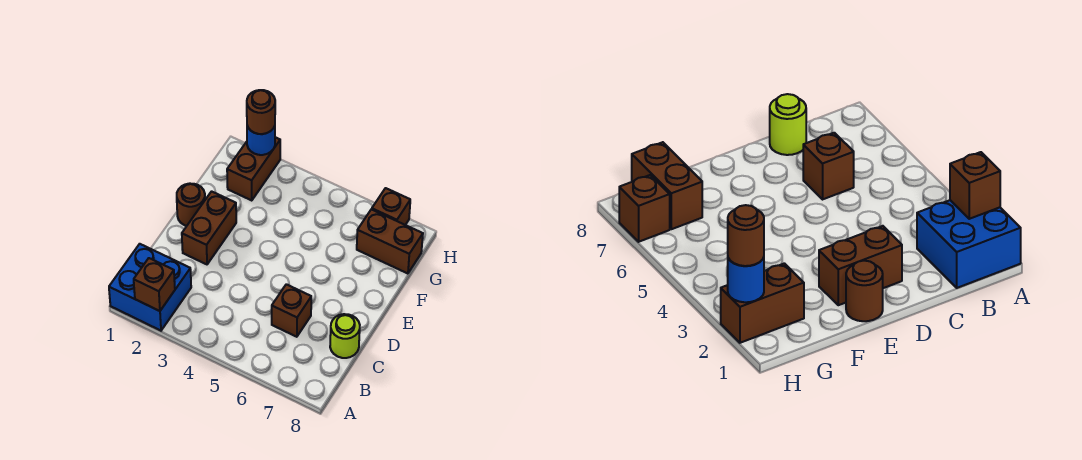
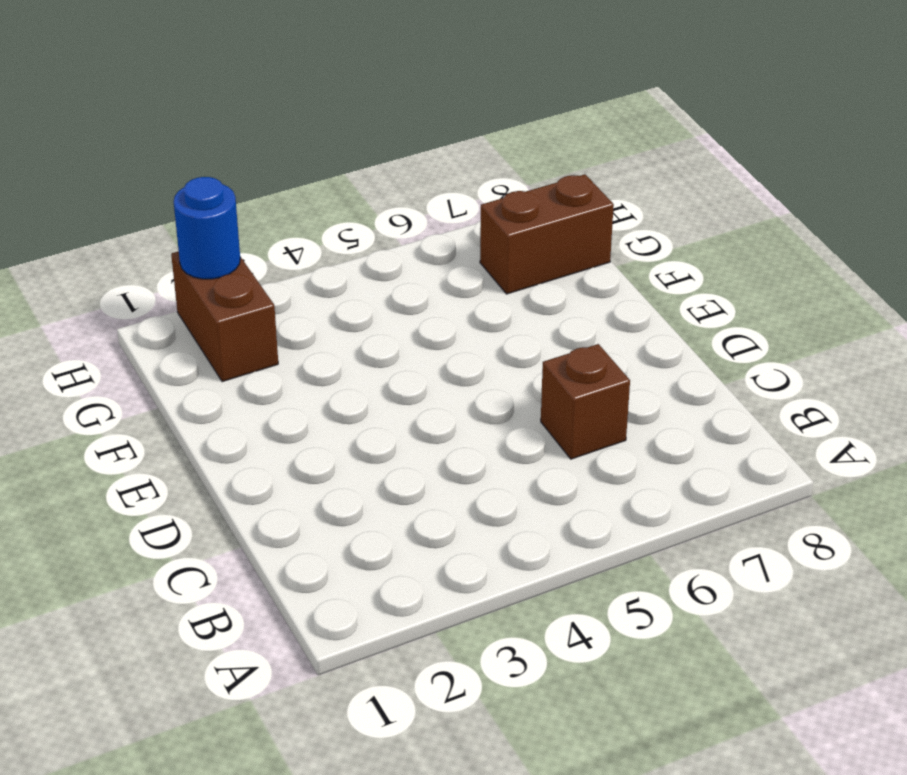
none -> blue 2x2 brick [109,244,191,331]
none -> lime 1x1 round brick [330,314,360,358]

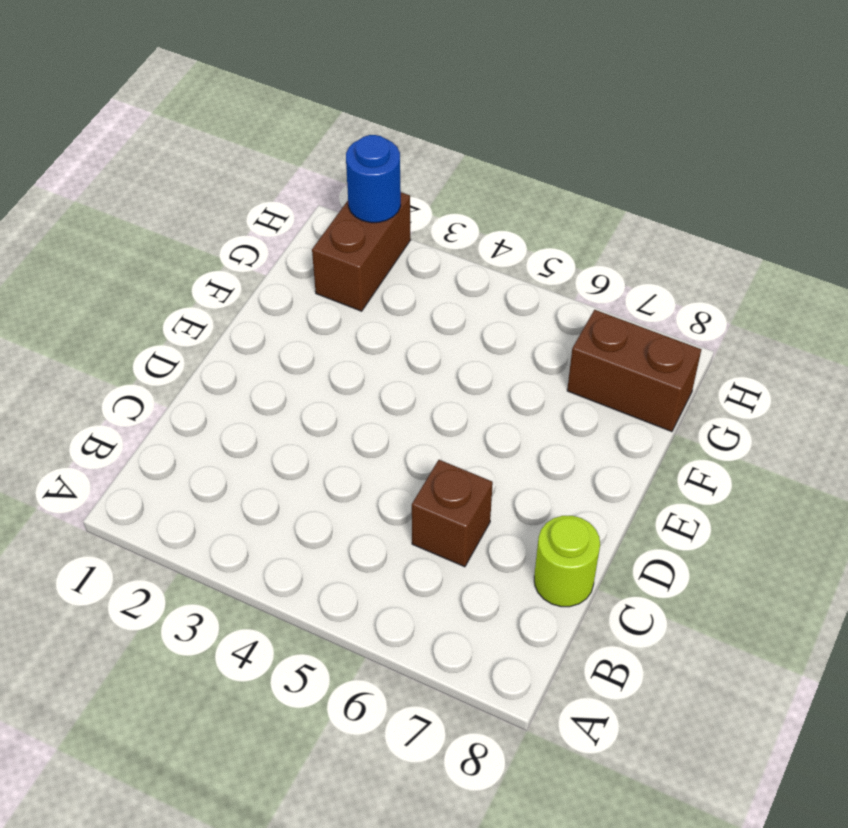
none -> blue 2x2 brick [109,244,191,331]
none -> brown 1x2 brick [182,191,236,264]

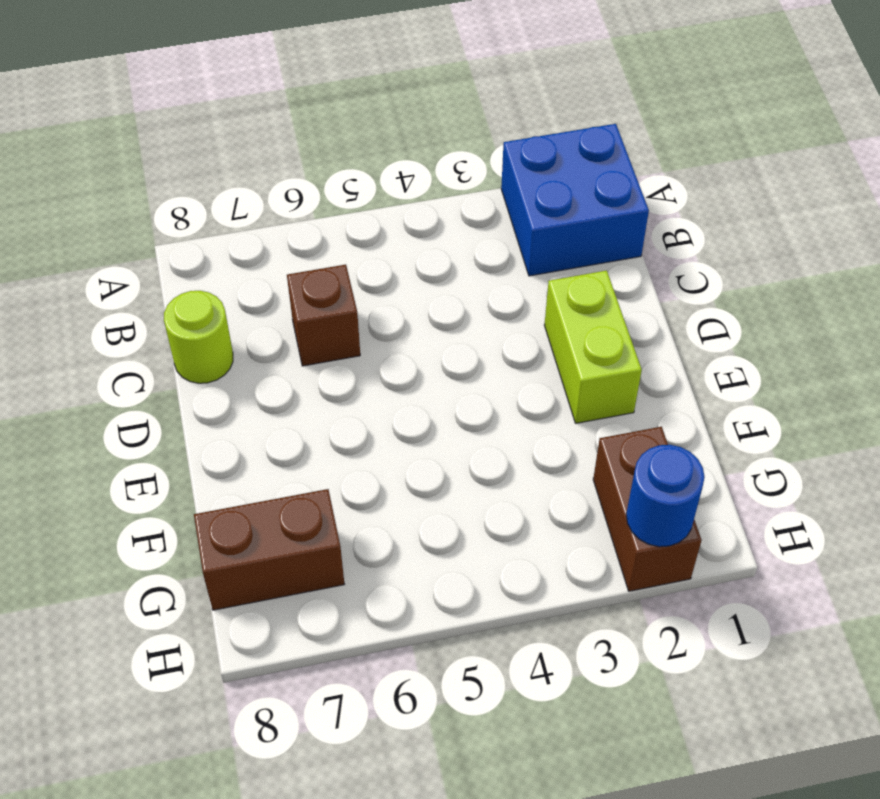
lime 1x2 brick [544,271,642,423] -> brown 1x2 brick [182,191,236,264]
none -> brown 1x1 round brick [177,183,205,226]
none -> brown 1x1 brick [372,188,410,225]

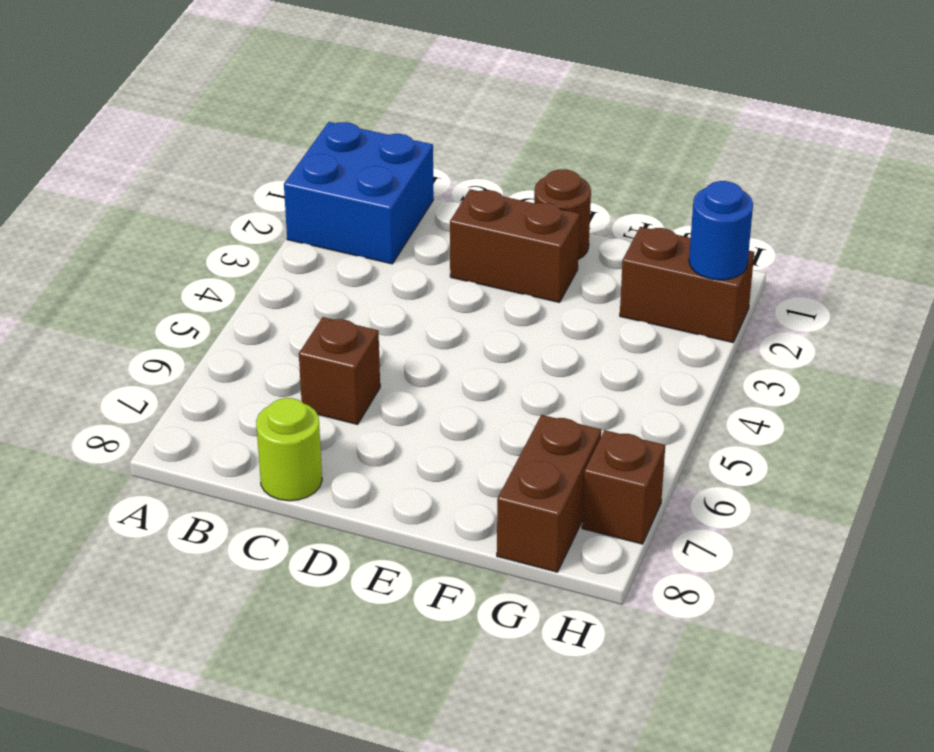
none -> brown 1x1 brick [134,258,175,311]
none -> brown 1x1 round brick [247,90,275,134]

